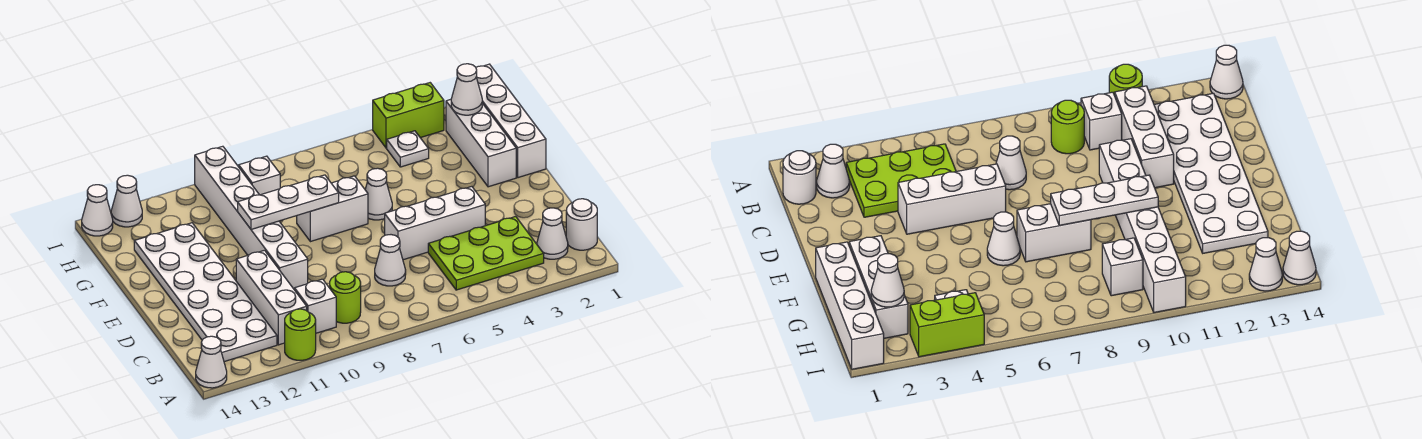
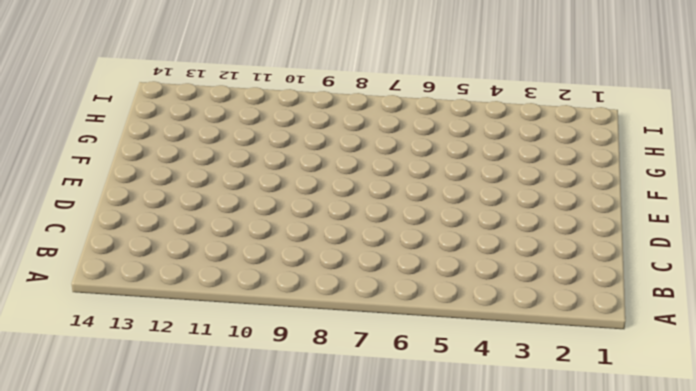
none -> lime 1x1 round brick [285,309,316,360]
none -> white 1x1 cone [196,336,227,388]
none -> white 1x1 round brick [566,199,597,250]

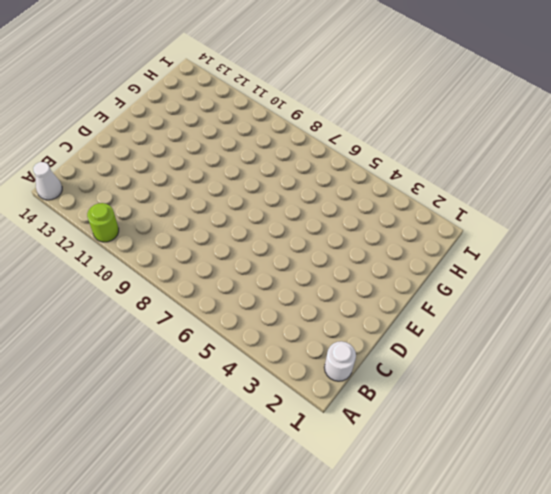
none -> white 1x1 cone [537,208,568,259]
none -> lime 2x3 plate [428,217,544,290]
none -> lime 1x1 round brick [330,272,361,323]

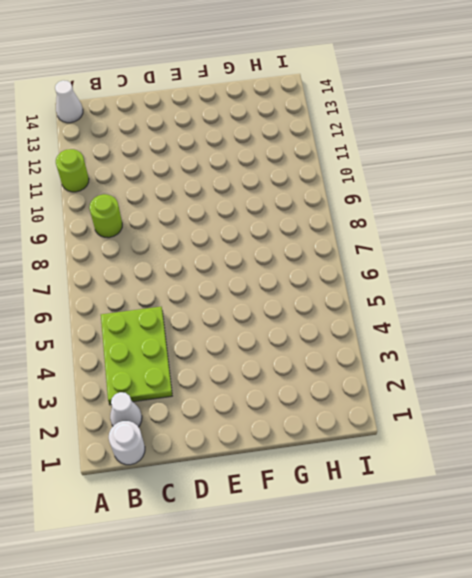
none -> white 1x1 brick [295,279,336,333]
none -> white 1x3 brick [236,250,307,345]
none -> white 2x6 plate [134,223,277,362]

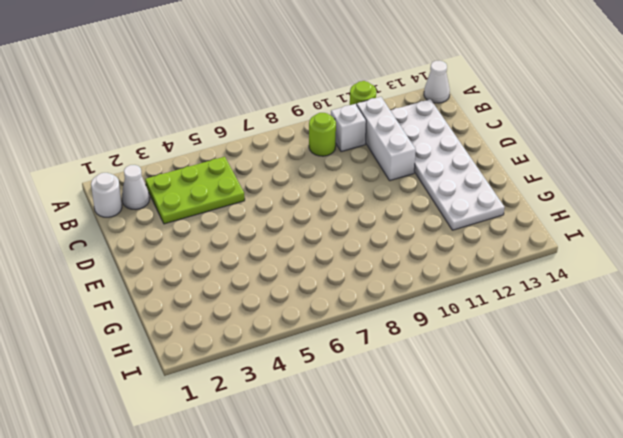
none -> white 1x1 cone [375,235,406,286]
none -> white 1x3 brick [385,187,485,260]
none -> white 1x6 brick [195,146,308,290]

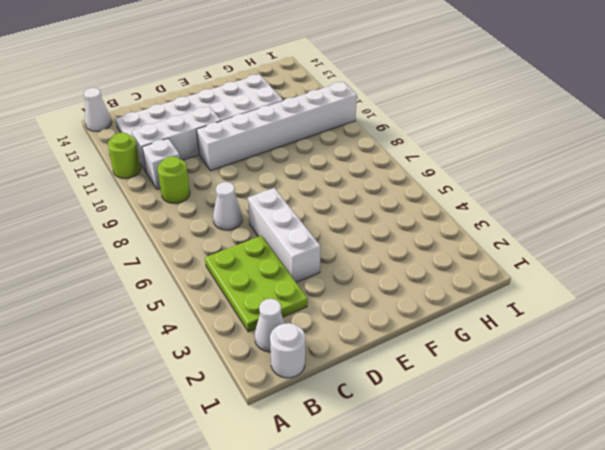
none -> white 1x4 brick [476,64,546,178]
none -> white 1x3 brick [446,100,516,187]
none -> white 1x1 cone [365,168,392,220]

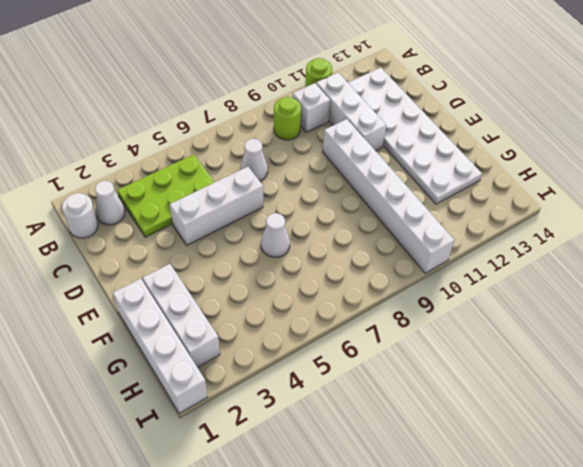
none -> white 1x1 cone [196,336,227,388]
none -> white 1x2 brick [297,176,368,242]
none -> white 1x1 plate [387,131,429,167]

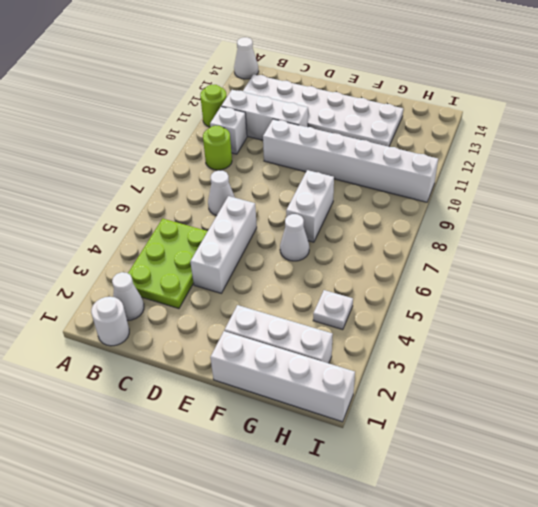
none -> white 1x1 brick [239,156,280,195]
none -> lime 1x2 brick [373,83,444,148]
none -> white 1x1 cone [111,175,142,227]

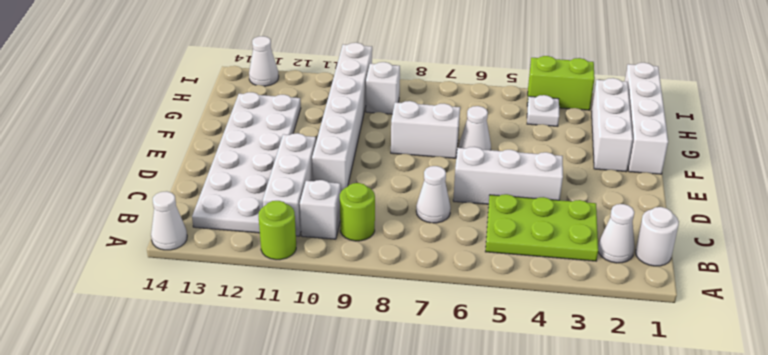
none -> white 1x1 cone [82,185,113,236]
none -> white 1x3 plate [238,175,339,230]
none -> white 1x1 cone [451,64,482,115]

